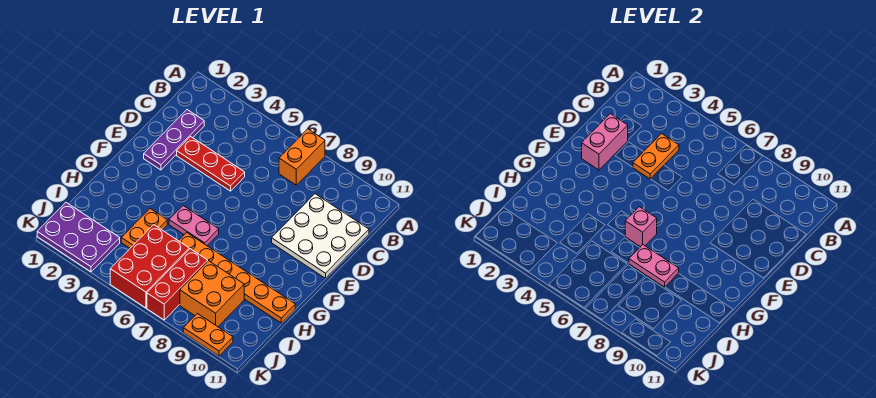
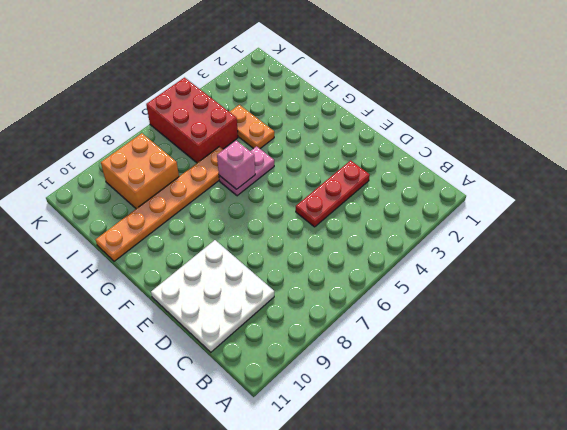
none -> orange 1x2 brick [279,129,325,185]
none -> purple 1x3 plate [144,110,204,170]
none -> red 1x3 brick [147,249,208,320]

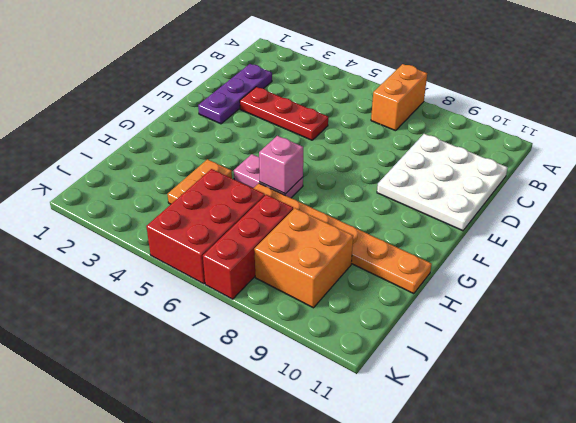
none -> purple 2x3 plate [37,202,120,272]
none -> orange 1x2 plate [183,314,233,356]
none -> orange 1x2 plate [633,134,679,179]

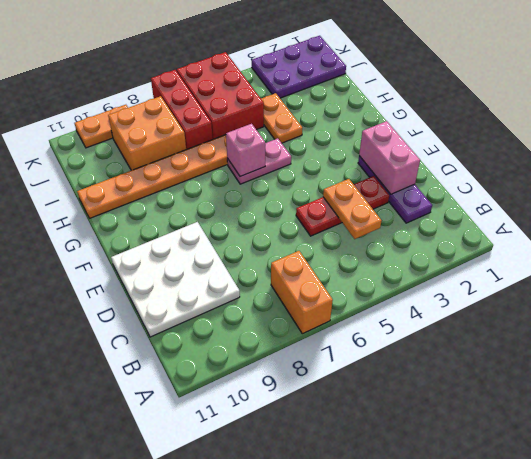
none -> pink 1x2 plate [629,245,679,287]

